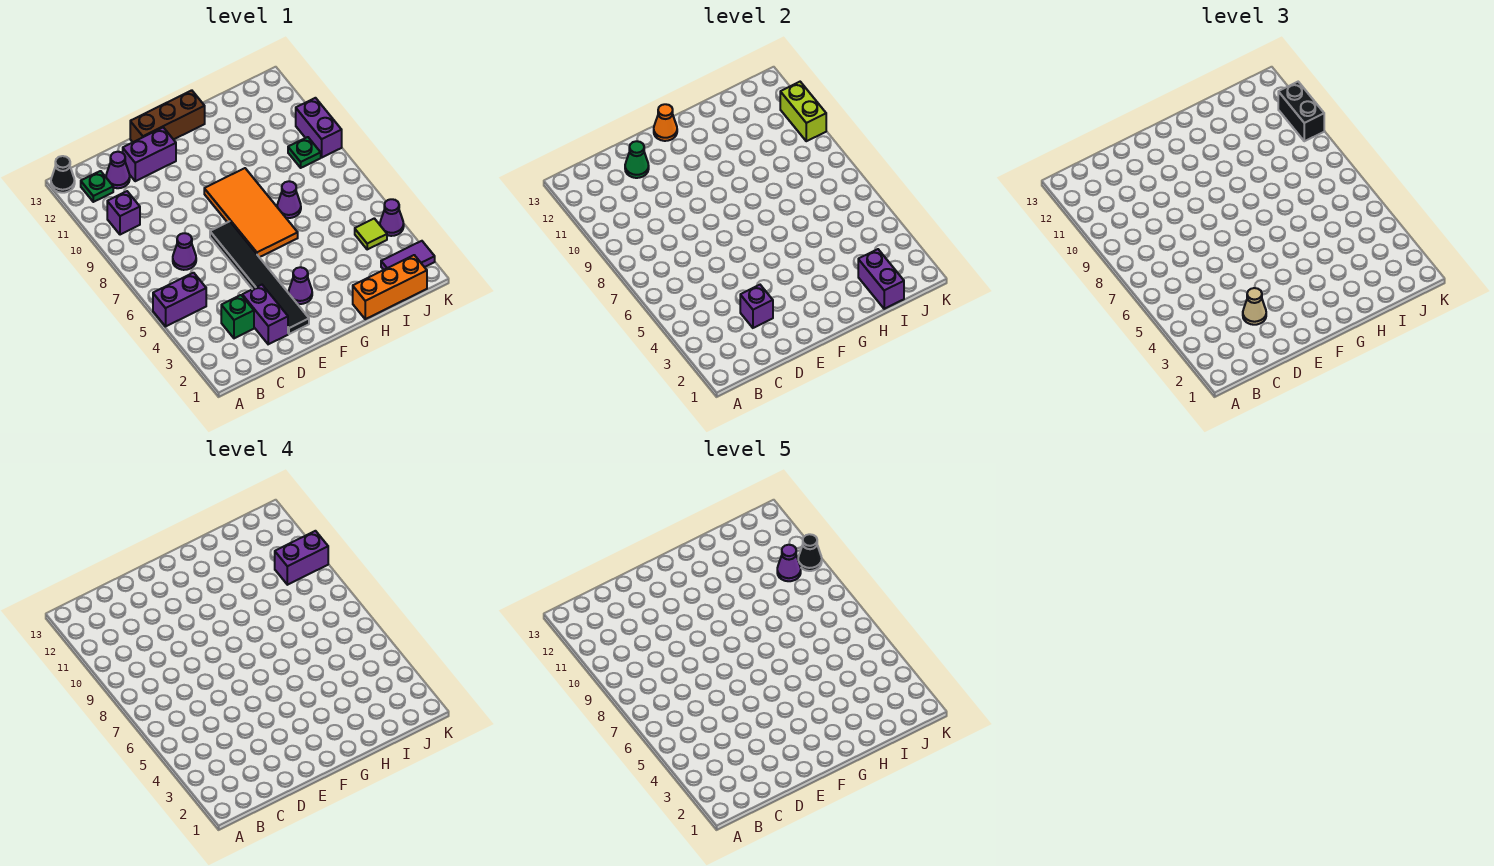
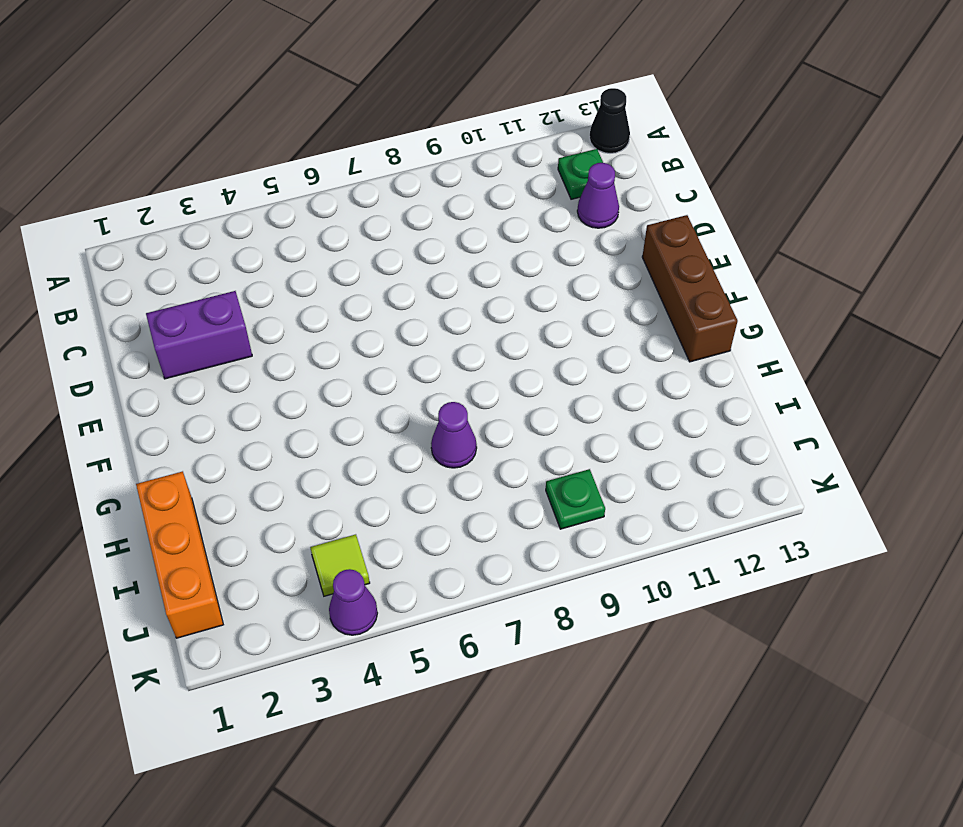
none -> purple 1x2 brick [153,273,206,326]
none -> purple 1x1 brick [107,191,140,235]
none -> green 1x1 brick [221,295,254,338]
none -> purple 1x1 cone [173,233,196,270]

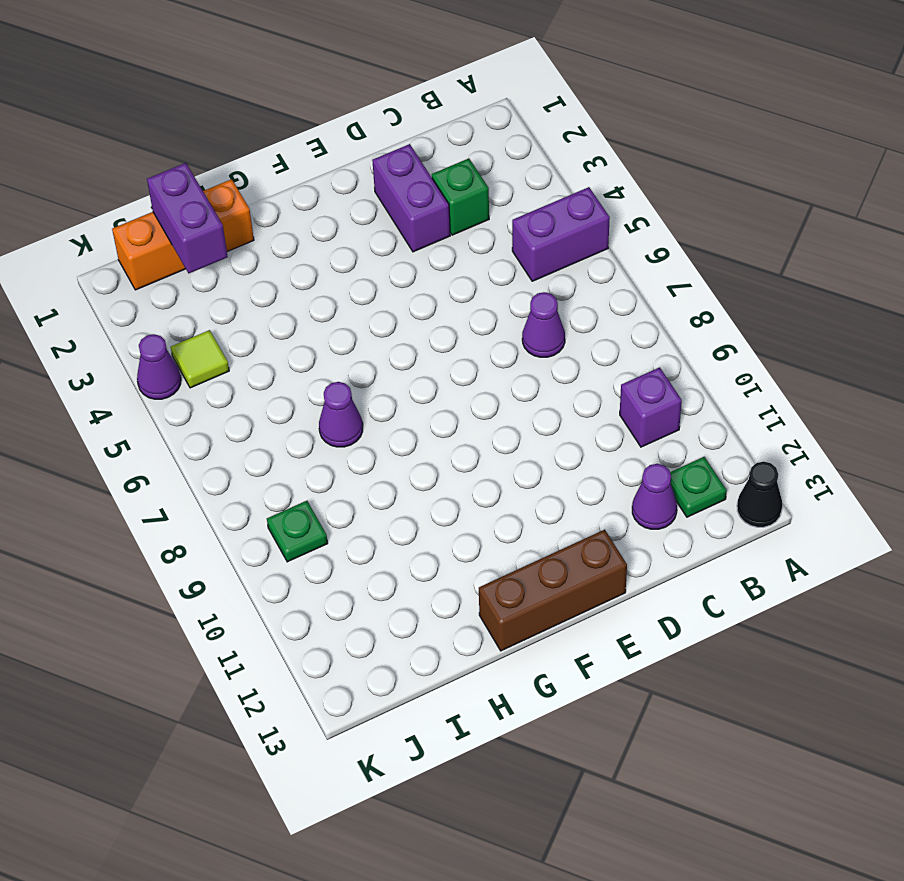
none -> purple 1x2 brick [123,127,176,181]
none -> black 1x6 tile [210,221,309,334]
none -> purple 1x1 cone [289,267,312,304]
none -> orange 2x4 tile [204,168,298,257]

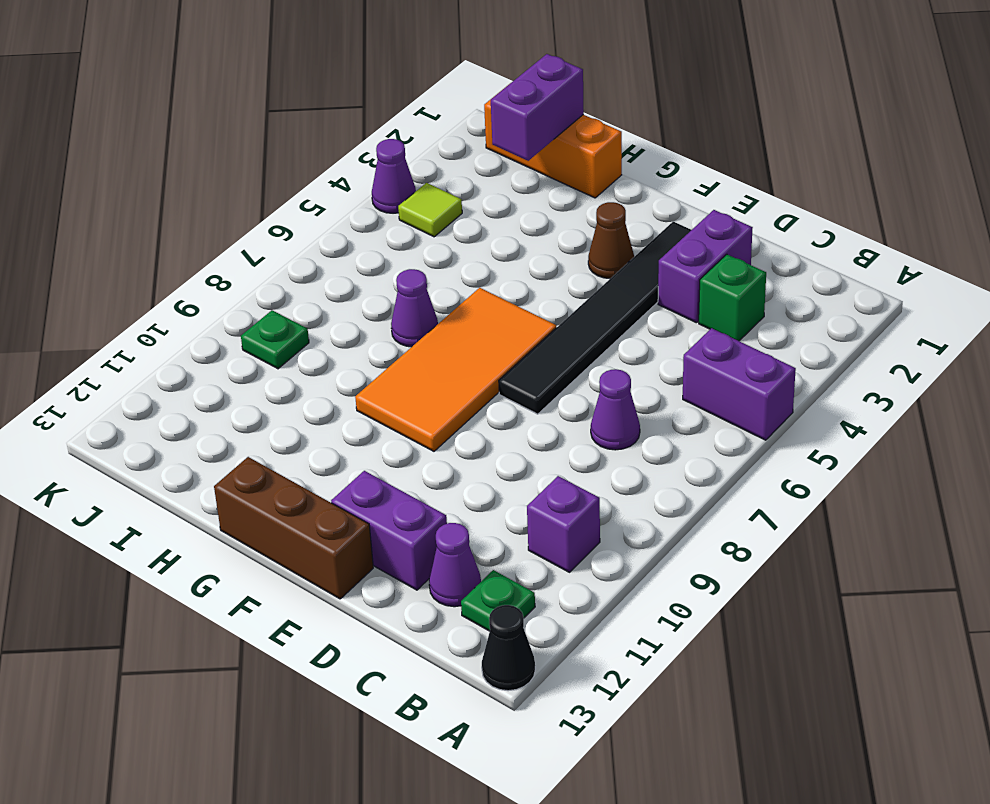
brown 1x1 cone [588,202,634,279] -> purple 1x1 cone [289,267,312,304]
none -> purple 1x2 tile [381,241,435,270]
none -> purple 1x2 brick [296,98,342,157]
none -> purple 1x1 brick [740,285,773,328]
none -> green 1x1 cone [625,141,649,178]

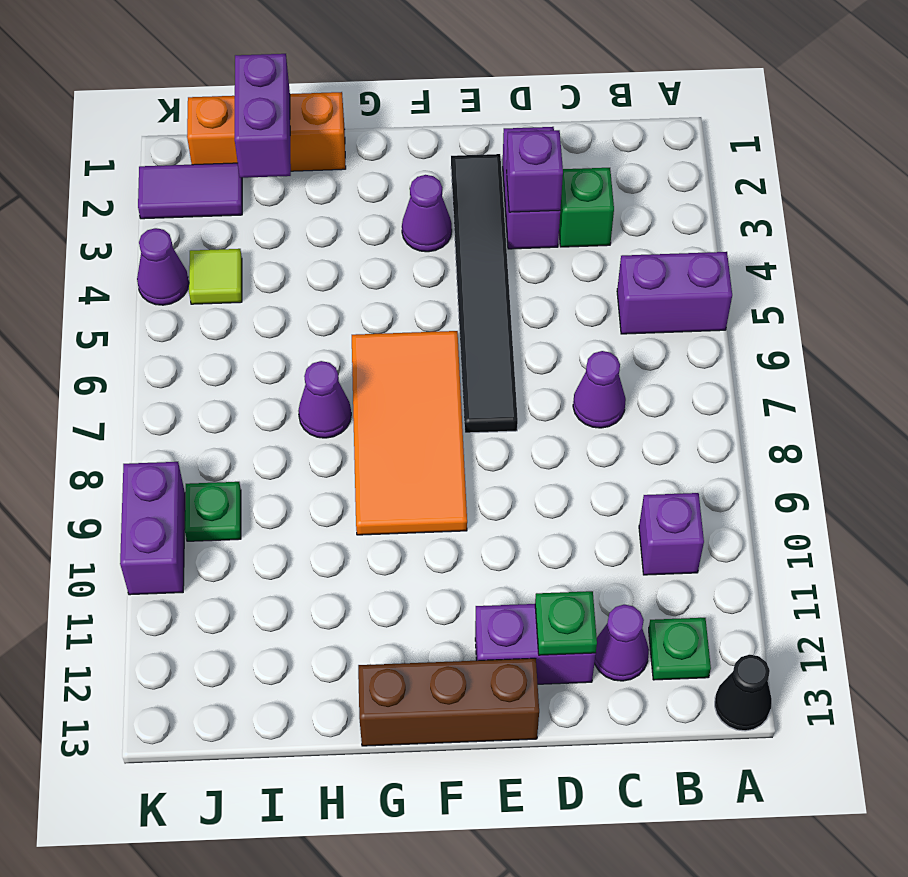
green 1x1 plate [535,591,597,655] -> green 1x1 cone [625,141,649,178]
none -> orange 1x1 cone [654,104,677,141]
none -> lime 1x2 brick [780,82,826,141]
none -> tan 1x1 cone [1243,288,1266,325]
none -> black 1x2 brick [1278,82,1324,141]

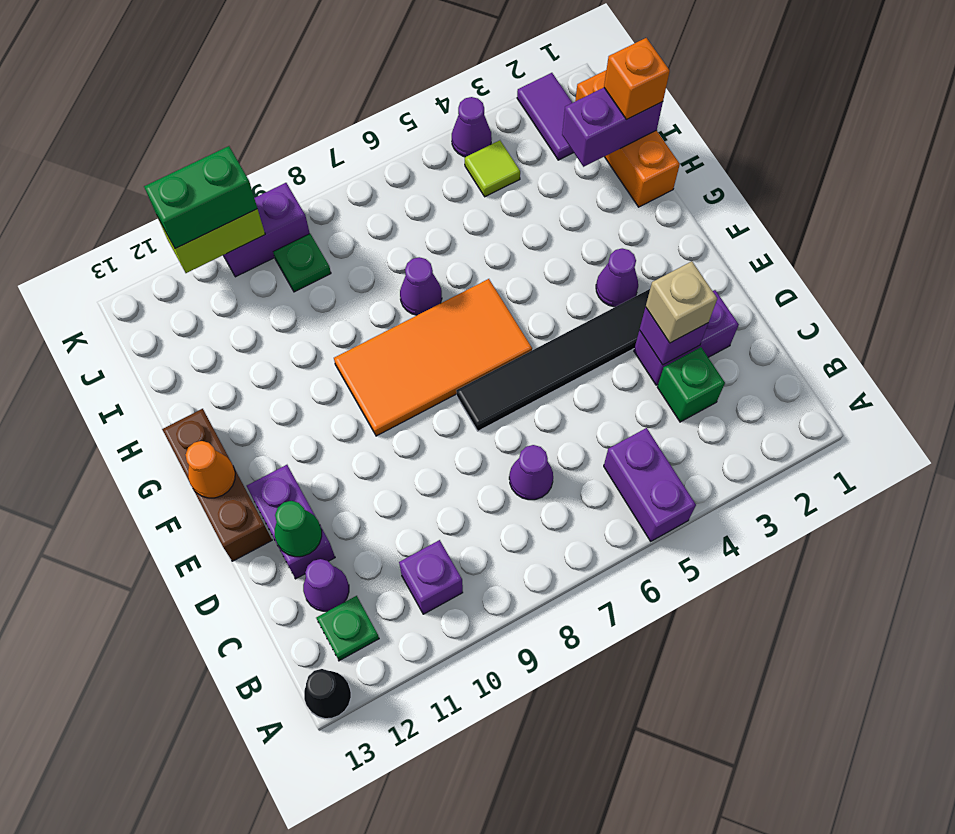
tan 1x1 brick [646,261,717,343] -> tan 1x1 cone [1243,288,1266,325]
orange 1x1 brick [604,38,670,120] -> none
green 1x2 brick [144,146,257,249] -> black 1x2 brick [1278,82,1324,141]
none -> purple 1x2 brick [275,531,328,585]
none -> purple 1x1 cone [777,545,801,581]
none -> black 1x1 cone [798,534,822,571]

